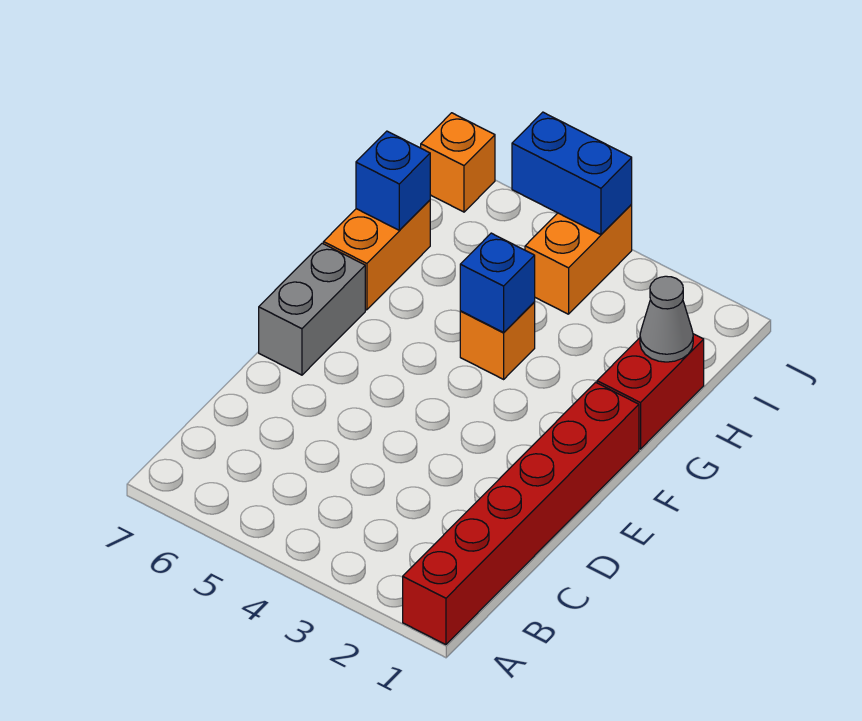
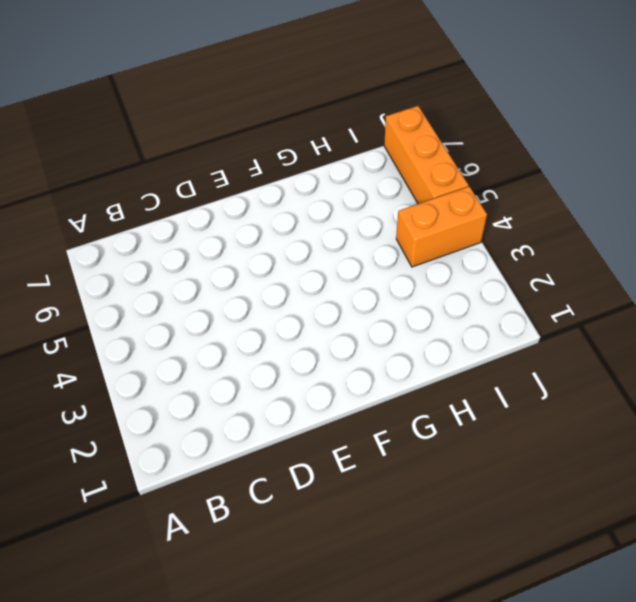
orange 1x3 brick [384,106,469,204] -> orange 1x1 brick [421,113,495,212]
none -> red 1x6 brick [403,382,639,645]
none -> grey 1x2 brick [259,243,365,375]

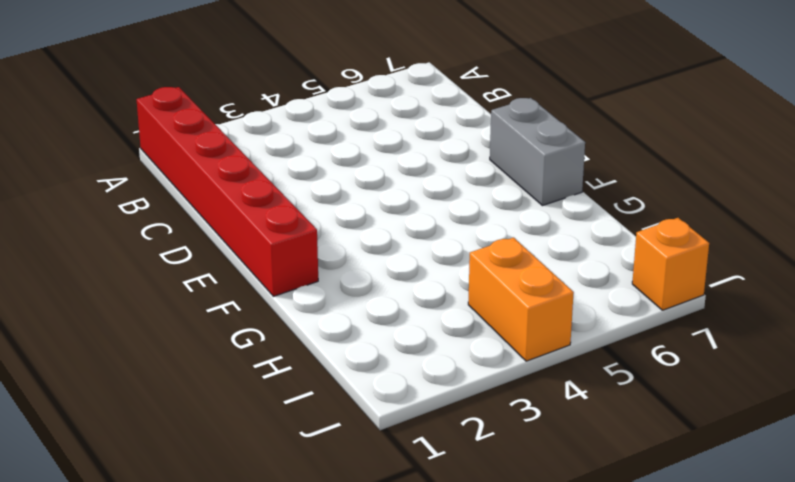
none -> red 1x2 brick [597,334,704,449]
none -> orange 1x1 brick [460,302,535,379]

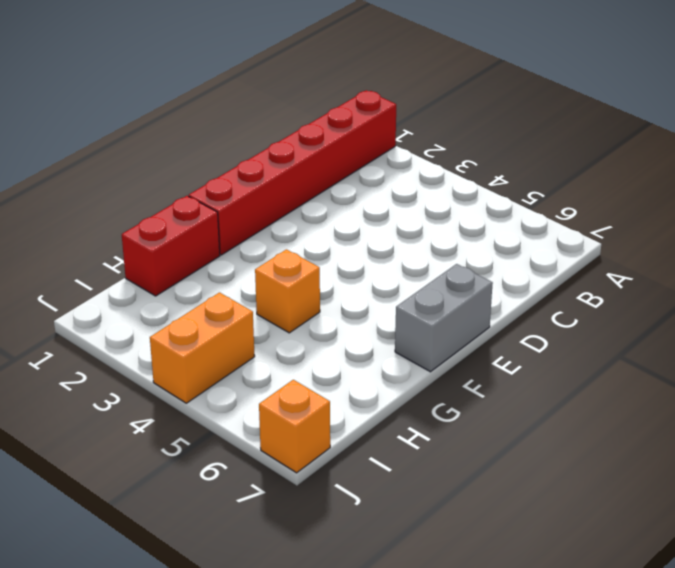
none -> orange 1x2 brick [323,200,430,310]
none -> blue 1x1 brick [460,233,535,332]

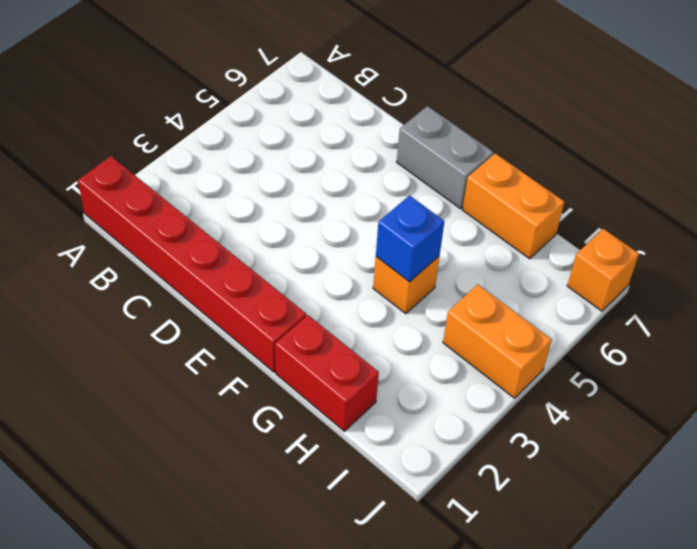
none -> grey 1x1 cone [640,276,693,362]
none -> blue 1x1 brick [356,131,430,230]

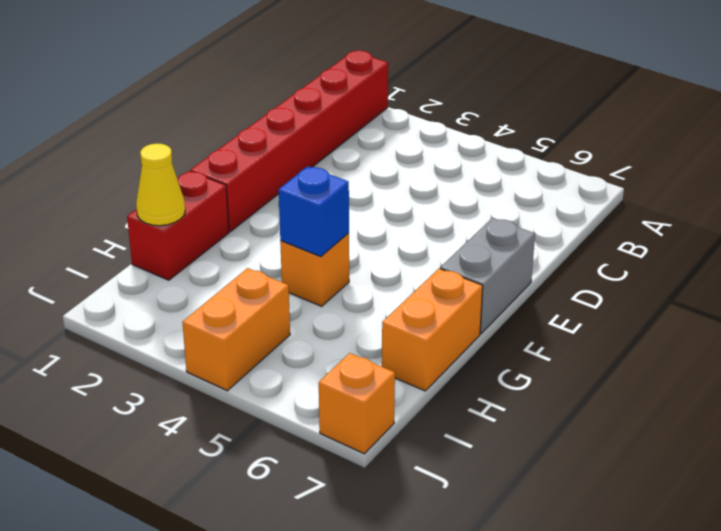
yellow 1x1 cone [136,144,185,226] -> grey 1x1 cone [640,276,693,362]
none -> blue 1x1 brick [356,131,430,230]
none -> blue 1x2 brick [512,112,632,235]

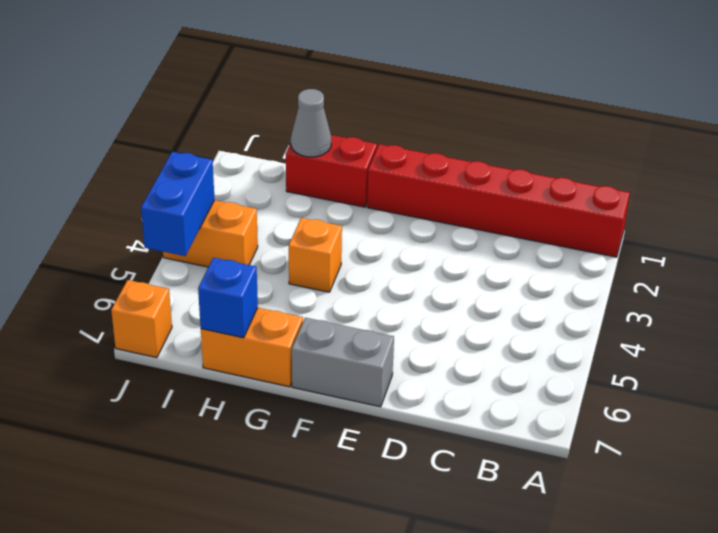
none -> blue 1x1 brick [460,233,535,332]

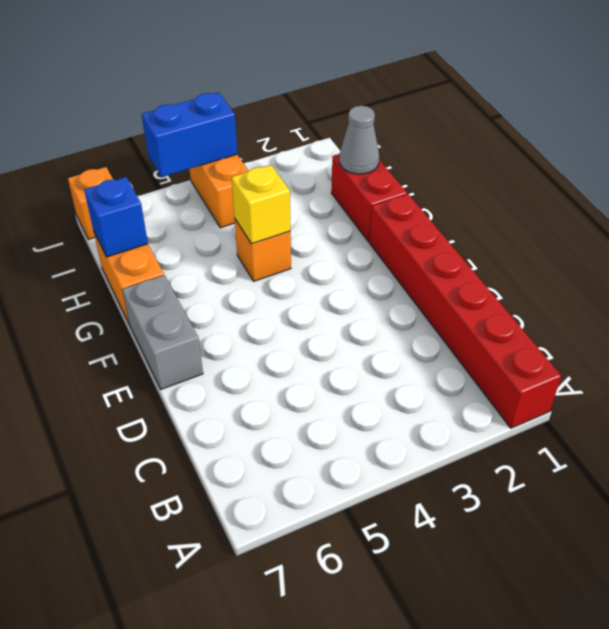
yellow 1x1 brick [232,165,290,244] -> blue 1x1 brick [460,233,535,332]

